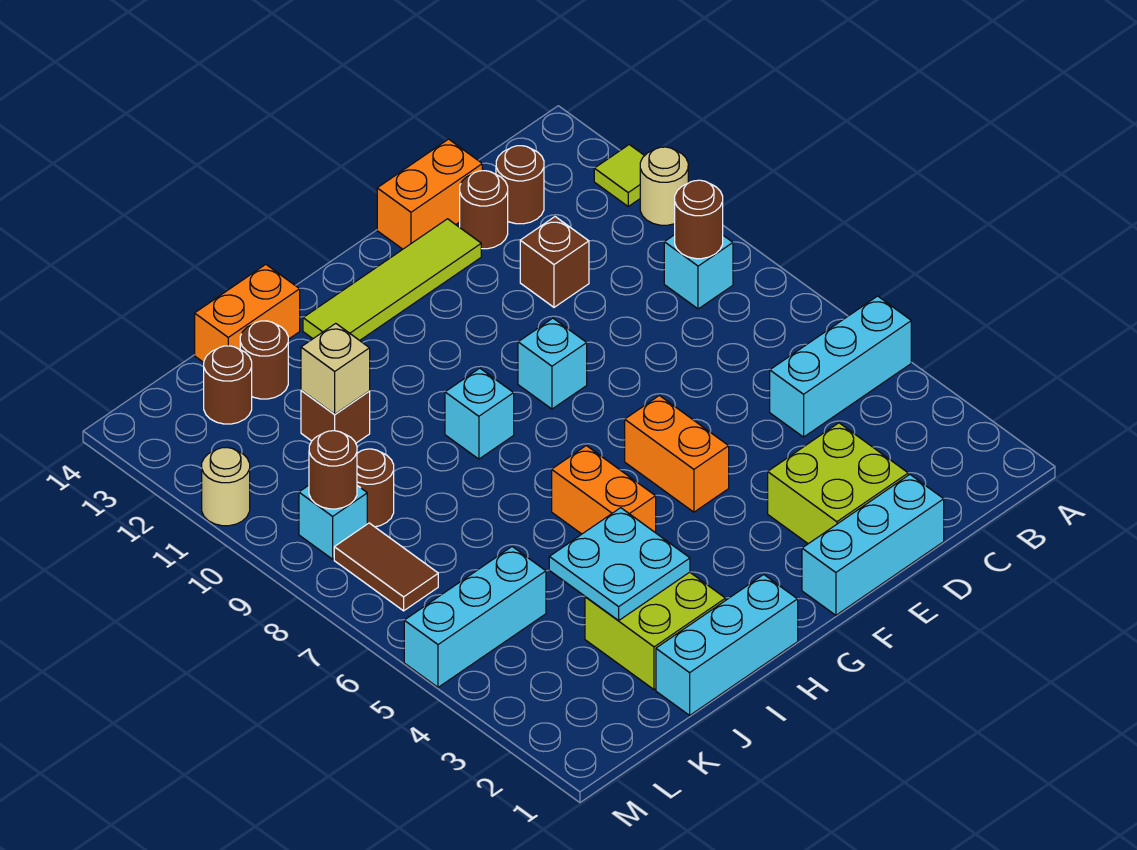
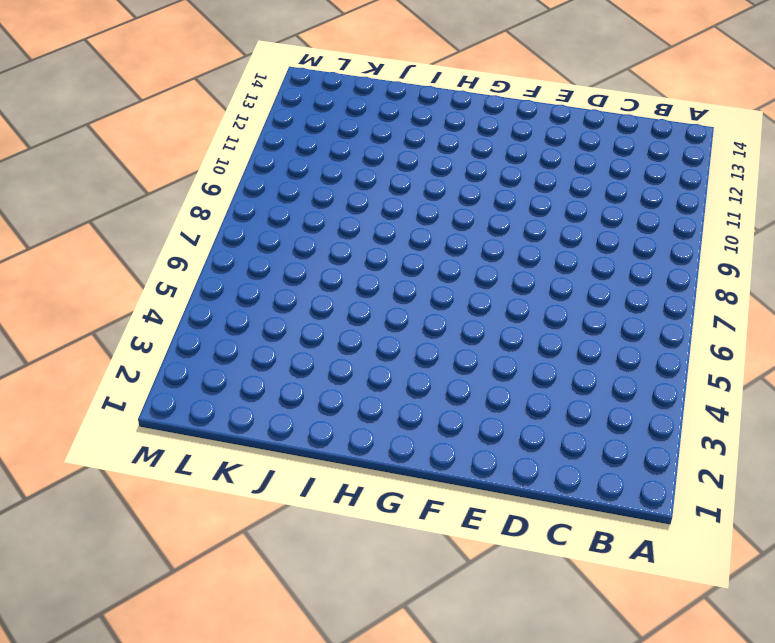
none -> cyan 1x3 brick [770,296,911,437]
none -> tan 1x1 round brick [640,147,688,225]
none -> lime 1x1 tile [594,145,645,206]
none -> cyan 1x1 brick [664,235,733,309]

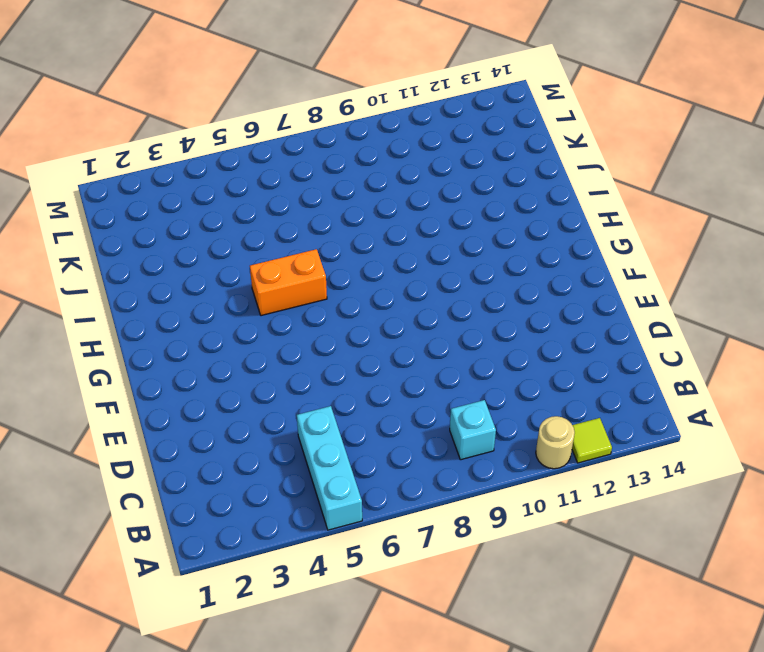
none -> brown 1x1 round brick [496,146,544,224]
none -> cyan 1x3 brick [802,475,944,615]
none -> lime 2x2 brick [768,423,908,544]
none -> brown 1x1 brick [520,217,589,307]

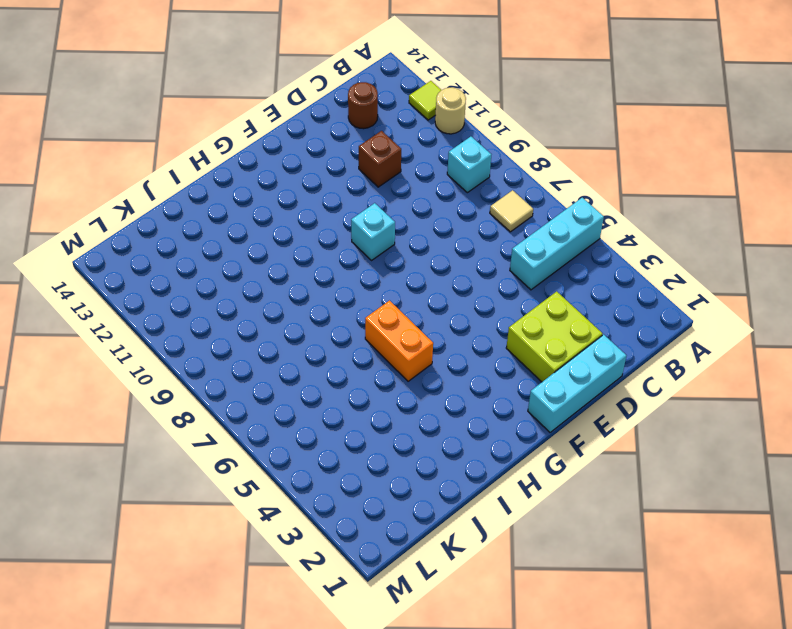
tan 1x1 tile [490,190,533,232] -> none
none -> brown 1x1 round brick [460,171,508,249]
none -> orange 1x2 brick [377,139,482,249]
none -> lime 1x4 tile [303,219,481,340]
none -> orange 1x2 brick [625,396,729,512]

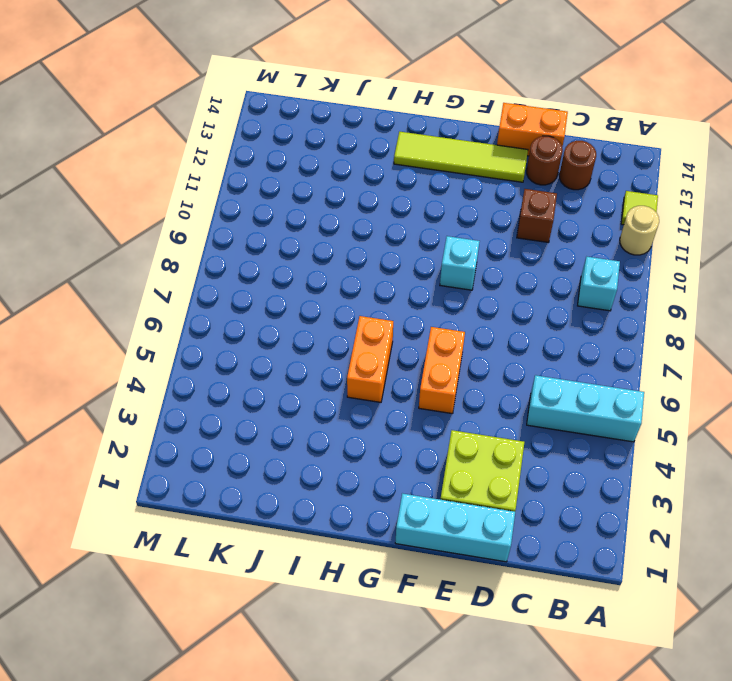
none -> cyan 1x3 brick [656,575,798,715]
none -> cyan 1x1 brick [445,368,514,459]
none -> lime 2x2 brick [585,572,726,690]
none -> orange 1x2 brick [195,264,300,362]

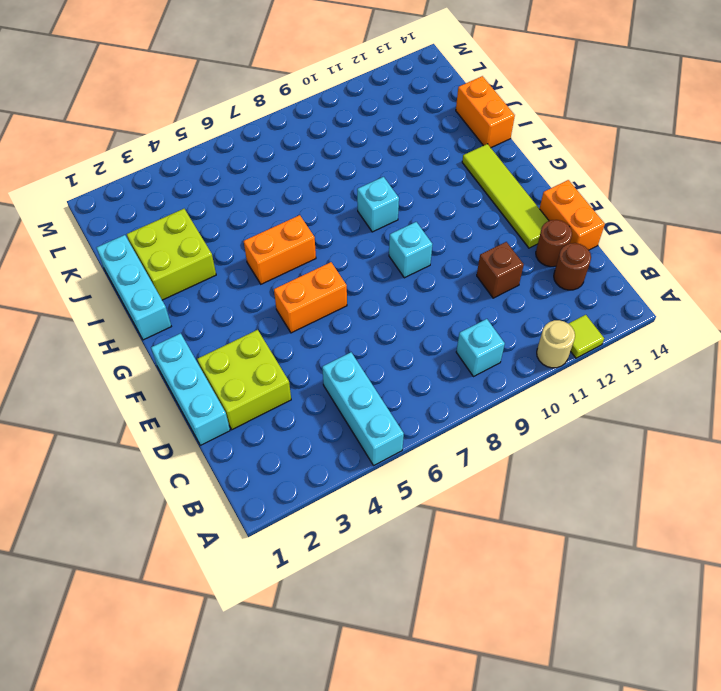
none -> brown 1x1 brick [301,390,370,443]
none -> brown 1x1 round brick [240,321,288,399]
none -> cyan 1x3 brick [404,547,546,687]
none -> brown 1x1 round brick [357,449,394,527]

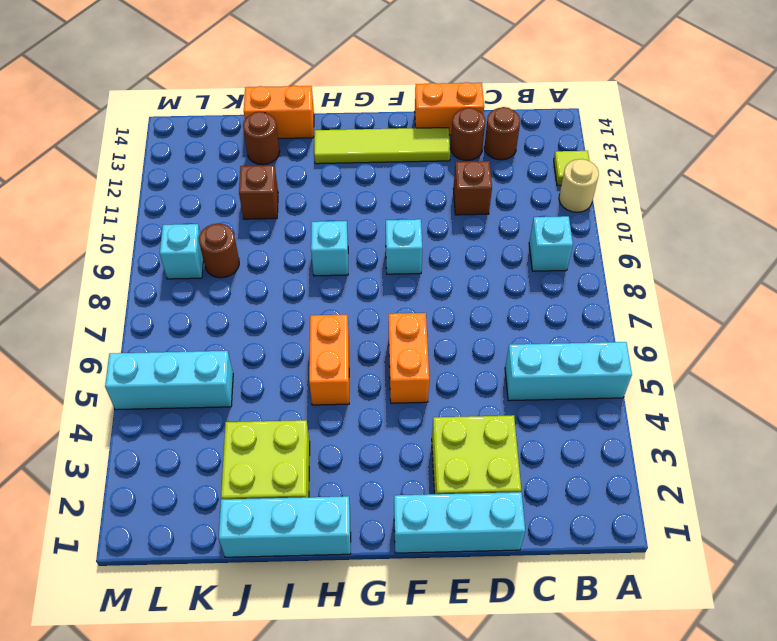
none -> brown 1x1 round brick [204,346,252,424]
none -> brown 1x2 tile [334,523,438,611]
none -> tan 1x1 round brick [202,448,250,526]
none -> brown 1x1 round brick [675,180,723,259]

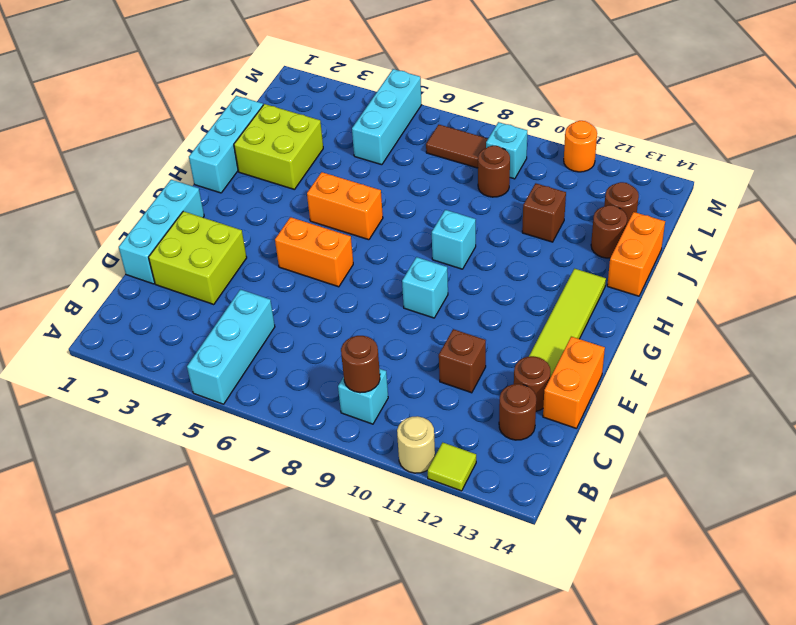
orange 1x1 round brick [564,121,597,172] -> tan 1x1 round brick [202,448,250,526]
none -> cyan 2x2 plate [549,508,690,620]
none -> tan 1x1 brick [301,323,370,414]
none -> brown 1x1 round brick [309,431,357,509]

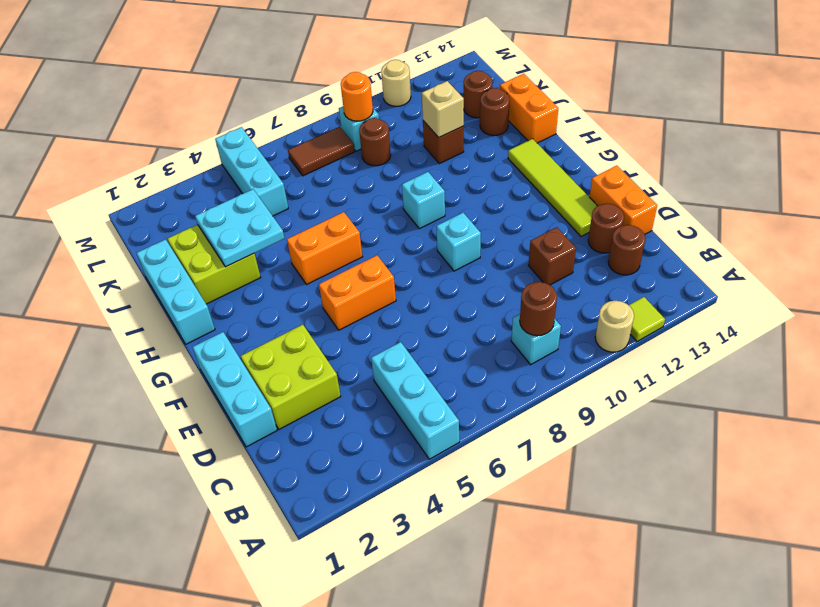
orange 1x1 round brick [341,72,373,121] -> brown 1x1 round brick [309,431,357,509]

